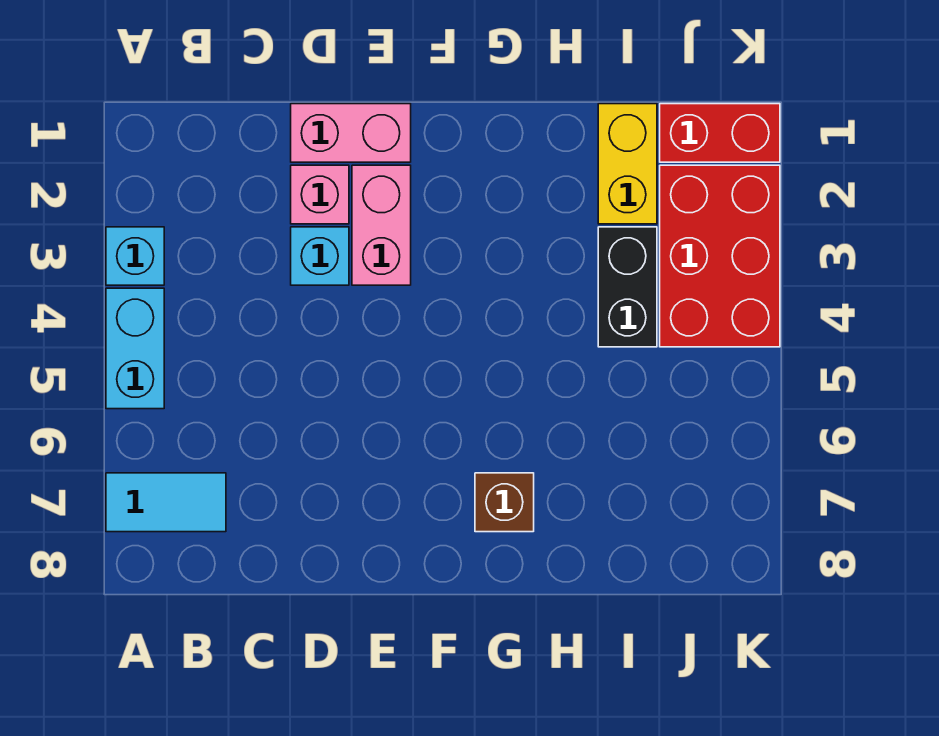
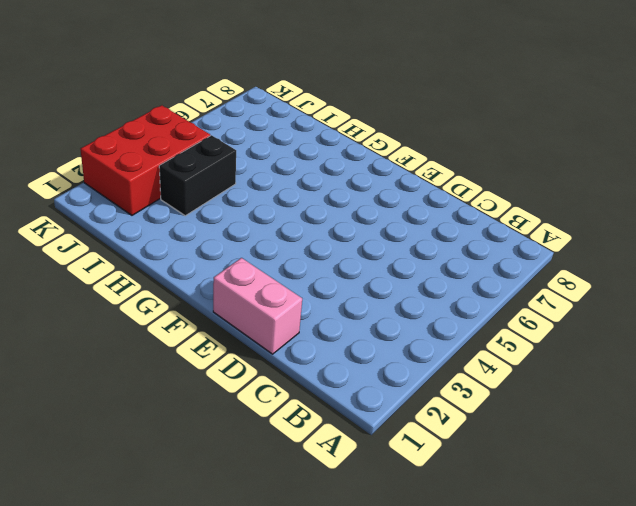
none -> cyan 1x1 brick [106,227,164,285]
none -> cyan 1x2 brick [106,288,164,409]
none -> cyan 1x2 tile [106,473,226,532]

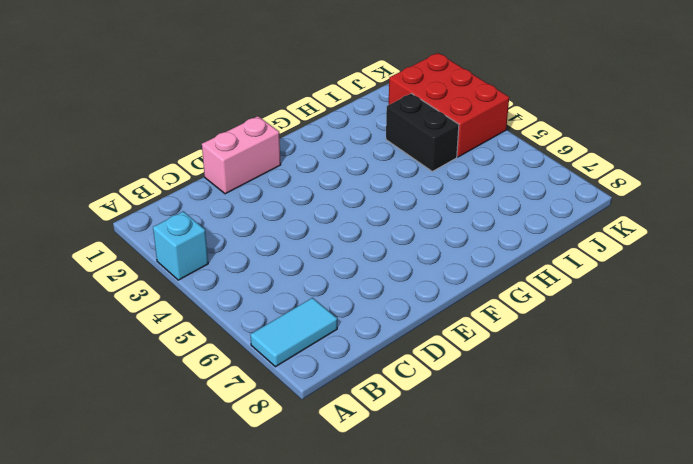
none -> cyan 1x2 brick [106,288,164,409]
none -> pink 1x1 brick [291,165,349,224]
none -> cyan 1x1 brick [291,227,349,285]

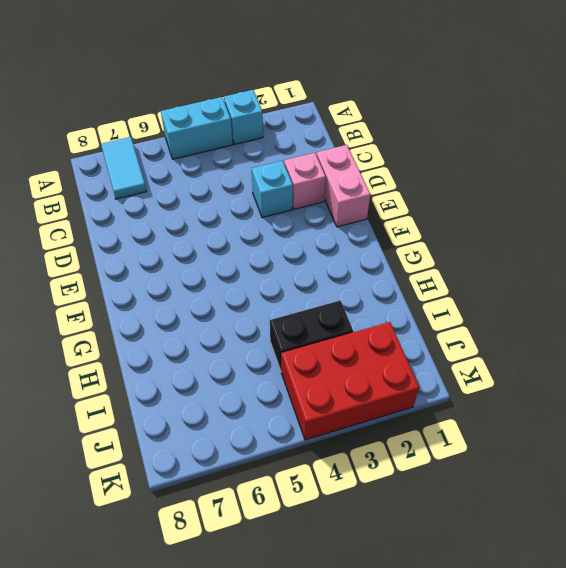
none -> pink 1x2 brick [352,165,411,285]
none -> brown 1x1 brick [475,473,534,532]
none -> yellow 1x2 brick [598,104,657,224]

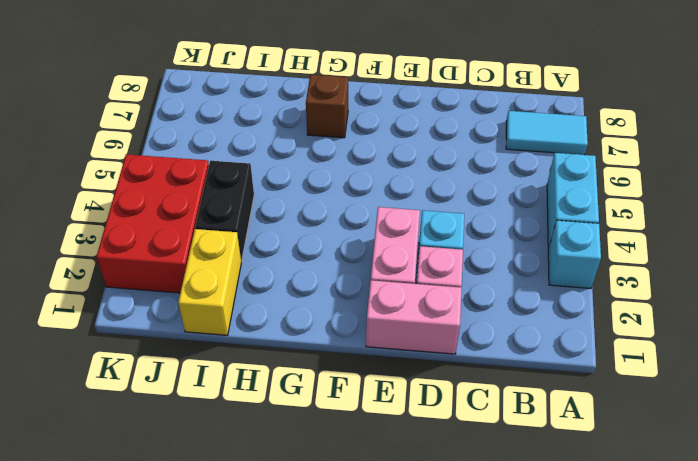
none -> red 1x2 brick [660,104,780,162]

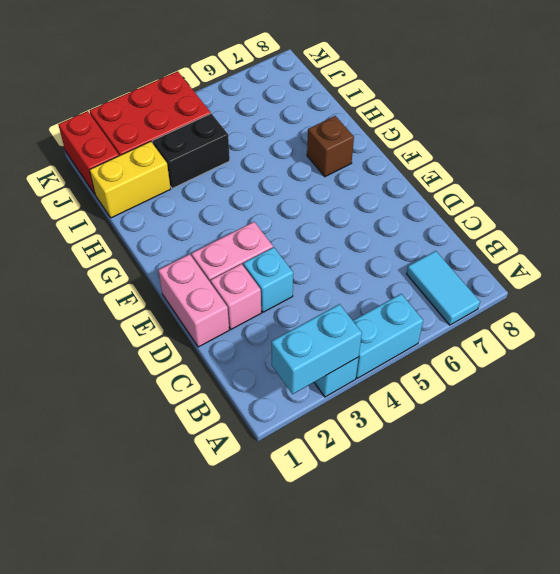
cyan 1x2 brick [271,304,362,394] -> none

